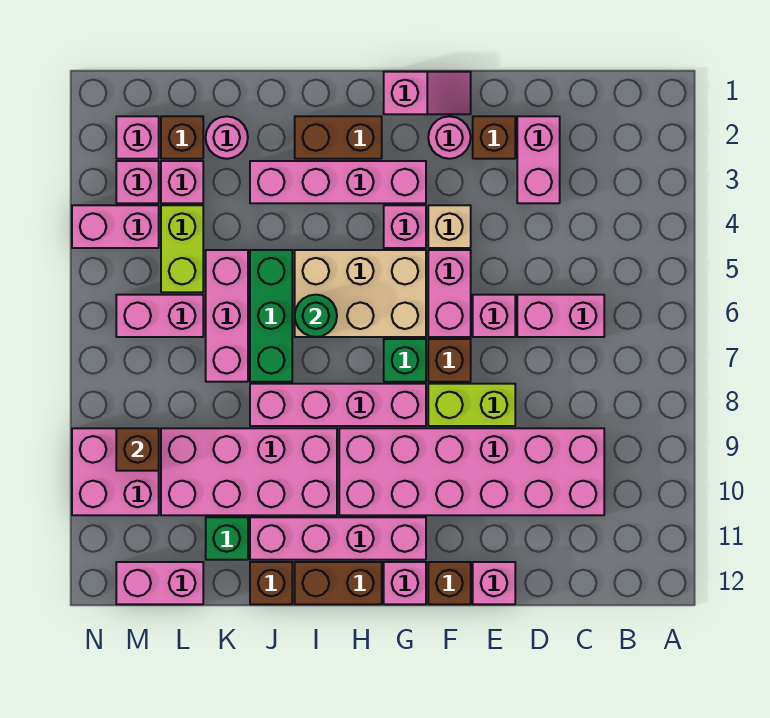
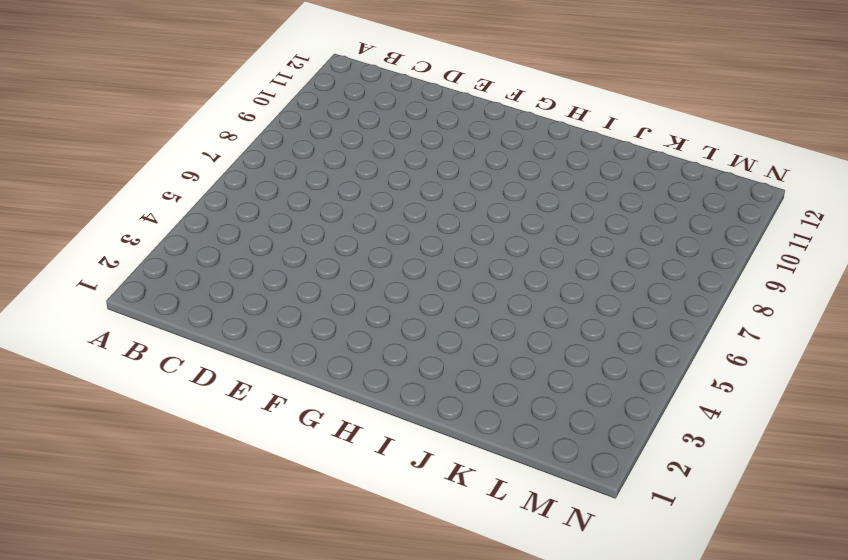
none -> pink 1x2 brick [517,295,604,337]
none -> pink 2x6 brick [339,428,604,515]
none -> pink 1x2 brick [517,116,560,203]
none -> brown 1x1 brick [473,116,515,159]

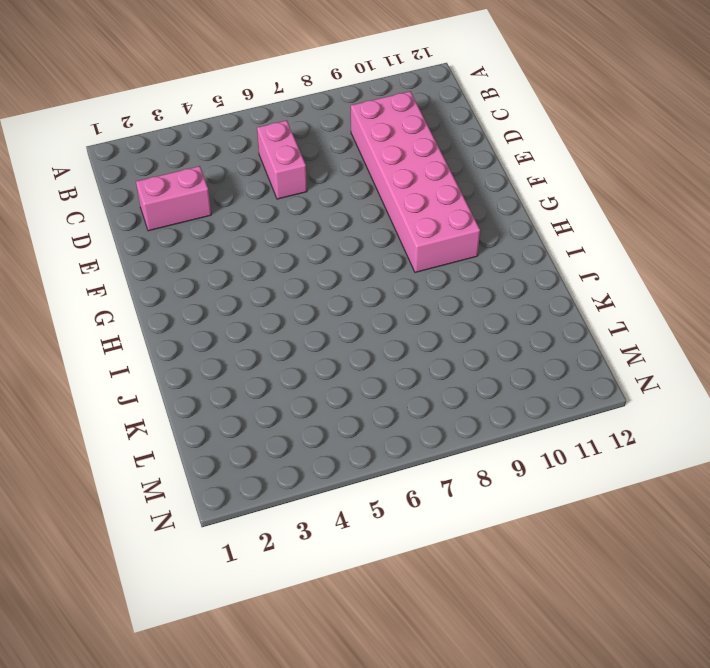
none -> brown 1x1 brick [473,116,515,159]
none -> pink 1x1 brick [473,295,515,337]
none -> lime 1x2 brick [428,384,515,426]
none -> pink 1x1 brick [473,562,515,604]

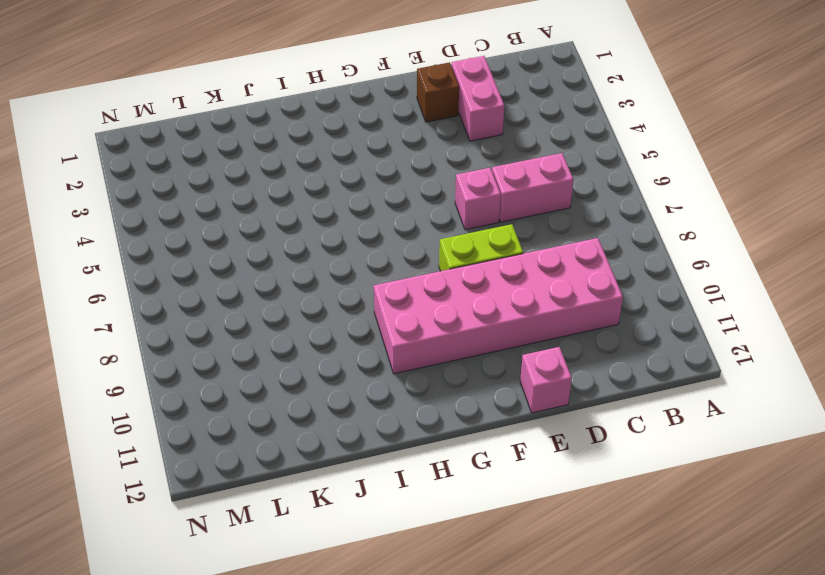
none -> pink 1x2 slope [384,72,471,114]
none -> pink 1x1 round brick [428,116,471,159]
none -> tan 1x1 brick [428,205,471,248]
none -> pink 1x2 brick [428,250,471,337]

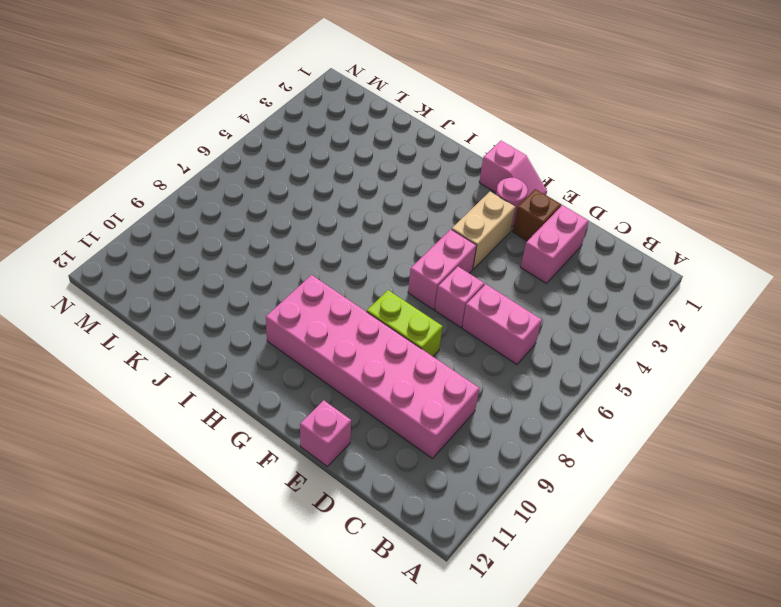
tan 1x2 brick [452,192,515,269] -> tan 1x1 brick [428,205,471,248]
none -> brown 1x1 brick [428,339,471,382]
none -> brown 1x1 brick [428,562,471,604]
none -> pink 1x4 brick [250,161,426,203]
none -> pink 1x1 brick [384,205,426,248]

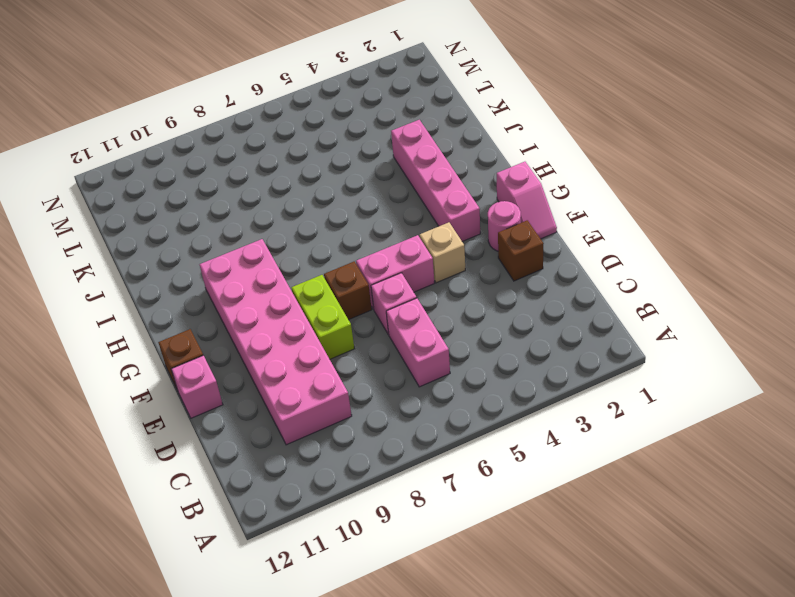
none -> pink 1x2 brick [517,116,560,203]
none -> pink 1x1 brick [384,205,426,248]
none -> tan 2x3 brick [295,250,426,337]
none -> green 1x1 brick [384,339,426,382]

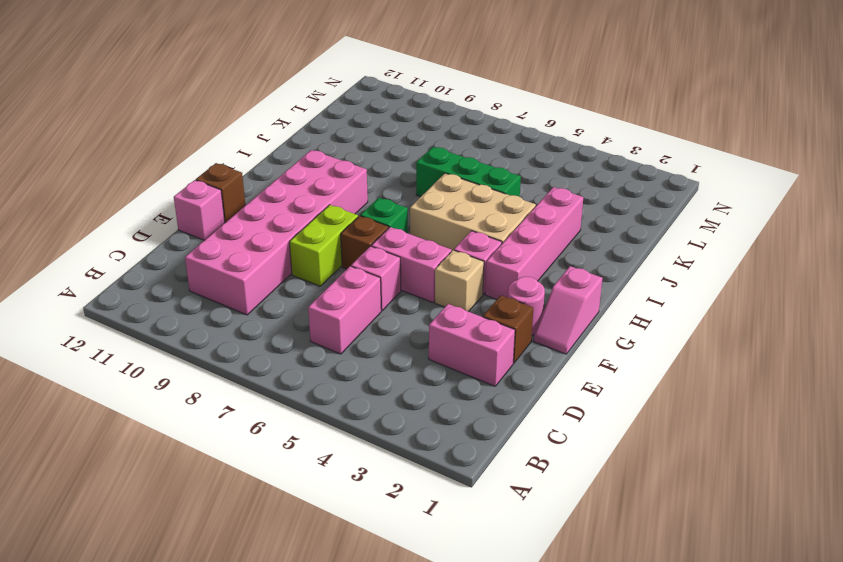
tan 2x3 brick [410,173,536,252] -> tan 2x3 brick turned to [295,250,426,337]
none -> pink 1x4 brick [250,384,426,426]
none -> pink 1x4 brick [250,517,426,560]
none -> pink 1x1 brick [384,562,426,604]
none -> brown 1x2 brick [295,116,382,159]

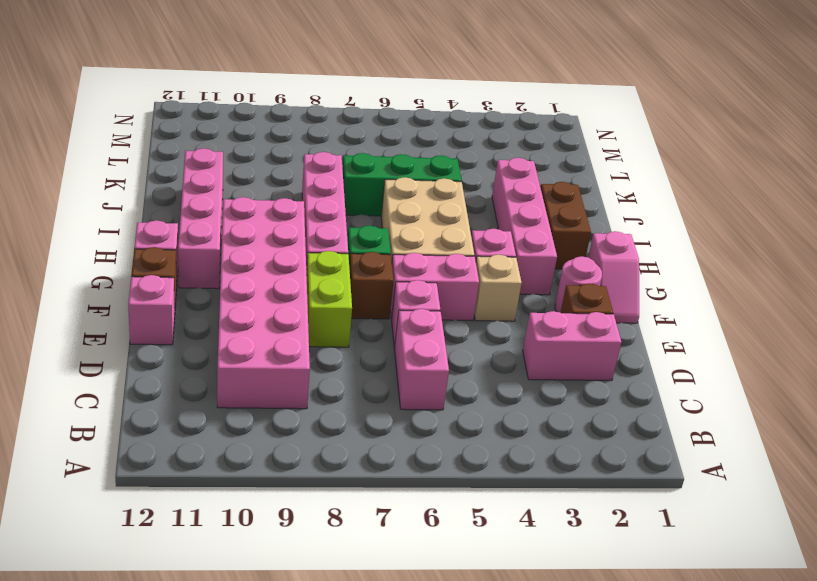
none -> brown 1x2 brick [295,562,382,604]
none -> pink 2x4 brick [161,428,337,515]
none -> brown 1x1 brick [250,562,292,604]
none -> pink 1x1 round brick [206,116,248,159]

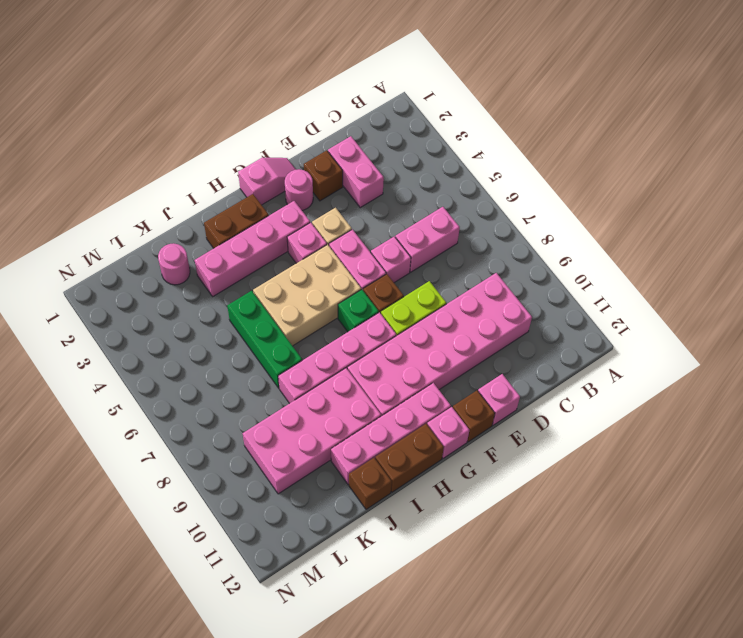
none -> pink 1x3 brick [206,250,248,382]
none -> green 1x1 brick [206,517,248,560]
none -> brown 1x1 brick [161,116,203,159]
none -> pink 1x1 brick [161,161,203,203]

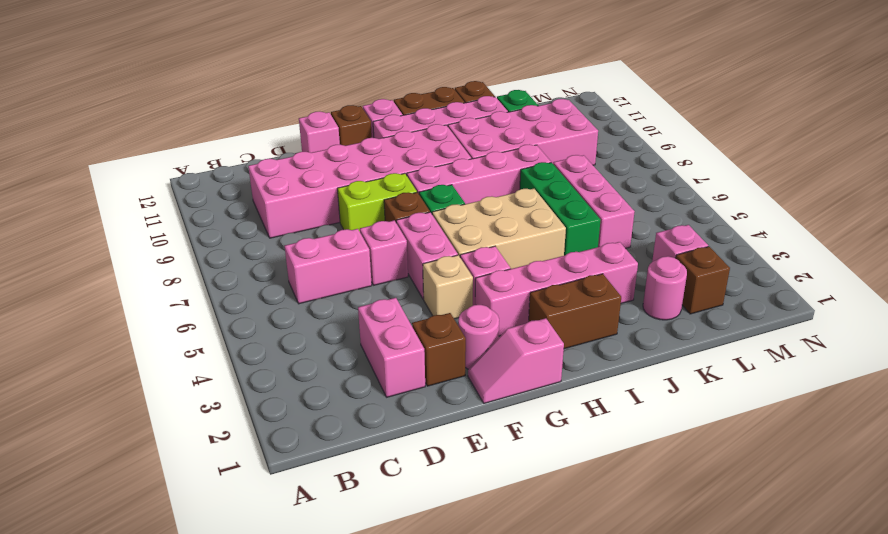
none -> lime 1x2 brick [161,205,203,292]
none -> pink 1x2 brick [116,295,203,337]
none -> pink 1x2 brick [116,562,203,604]
none -> pink 1x1 brick [116,116,159,159]

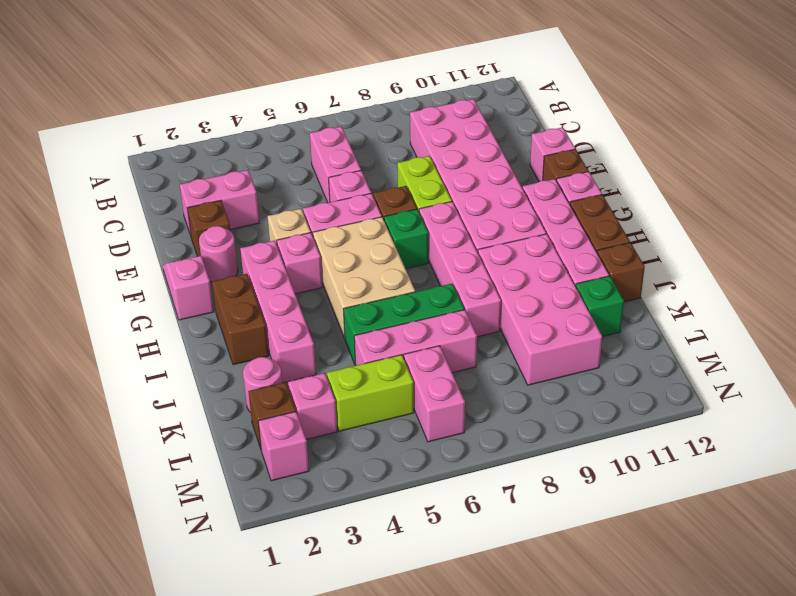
none -> pink 1x2 brick [116,562,203,604]
none -> pink 1x1 brick [116,161,159,203]
none -> pink 1x2 brick [72,205,159,248]
none -> pink 2x2 brick [72,428,159,515]

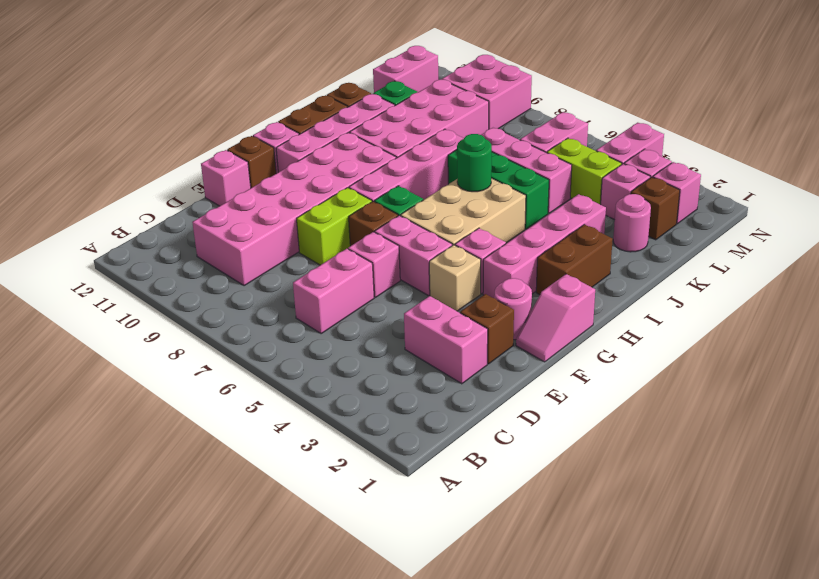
none -> brown 1x1 brick [116,428,159,471]

